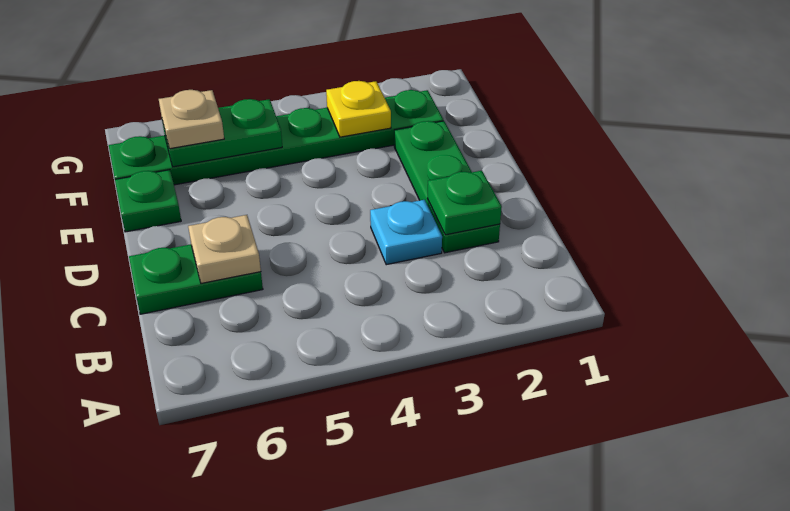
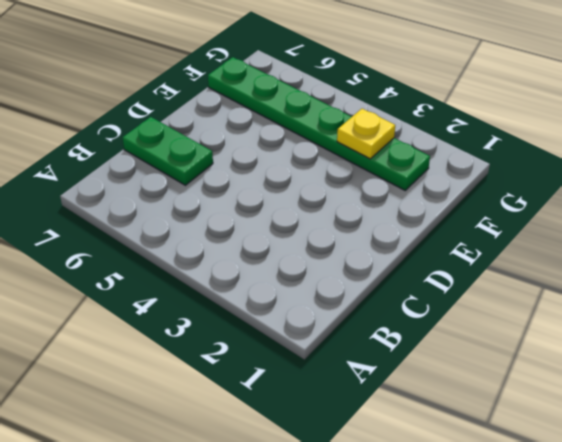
none -> green 1x3 plate [394,121,500,253]
none -> cyan 1x1 plate [370,200,442,265]

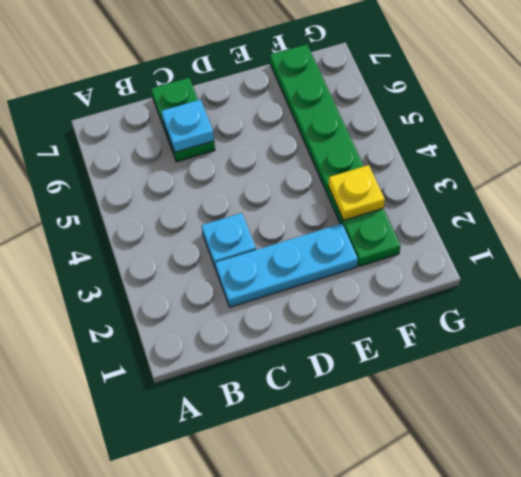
cyan 1x3 plate [215,224,358,307] -> green 1x3 plate [394,121,500,253]
cyan 1x1 plate [162,100,214,152] -> tan 1x1 plate [188,215,261,283]
none -> green 1x1 plate [115,170,181,232]
none -> green 1x1 plate [427,171,502,235]

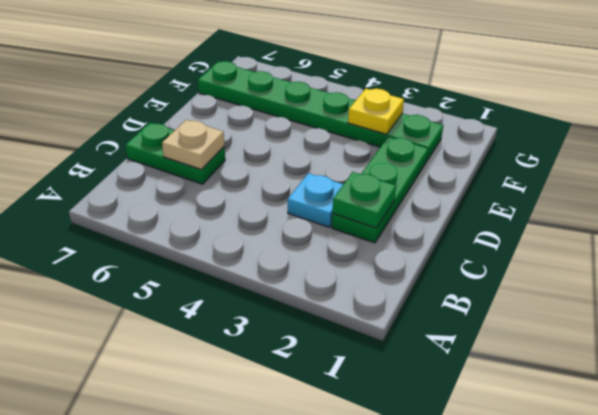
none -> green 1x1 plate [115,170,181,232]
none -> green 1x2 plate [162,99,282,167]

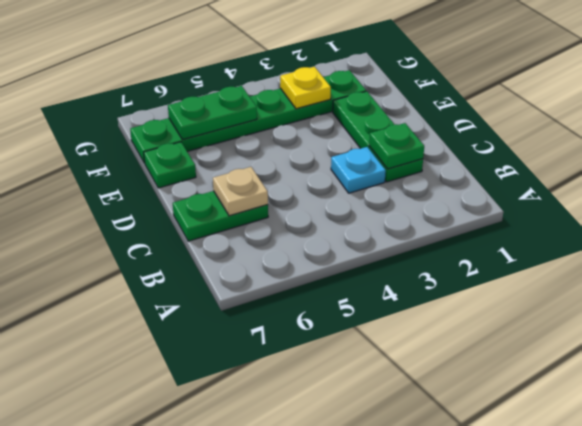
none -> tan 1x1 plate [159,90,224,149]

